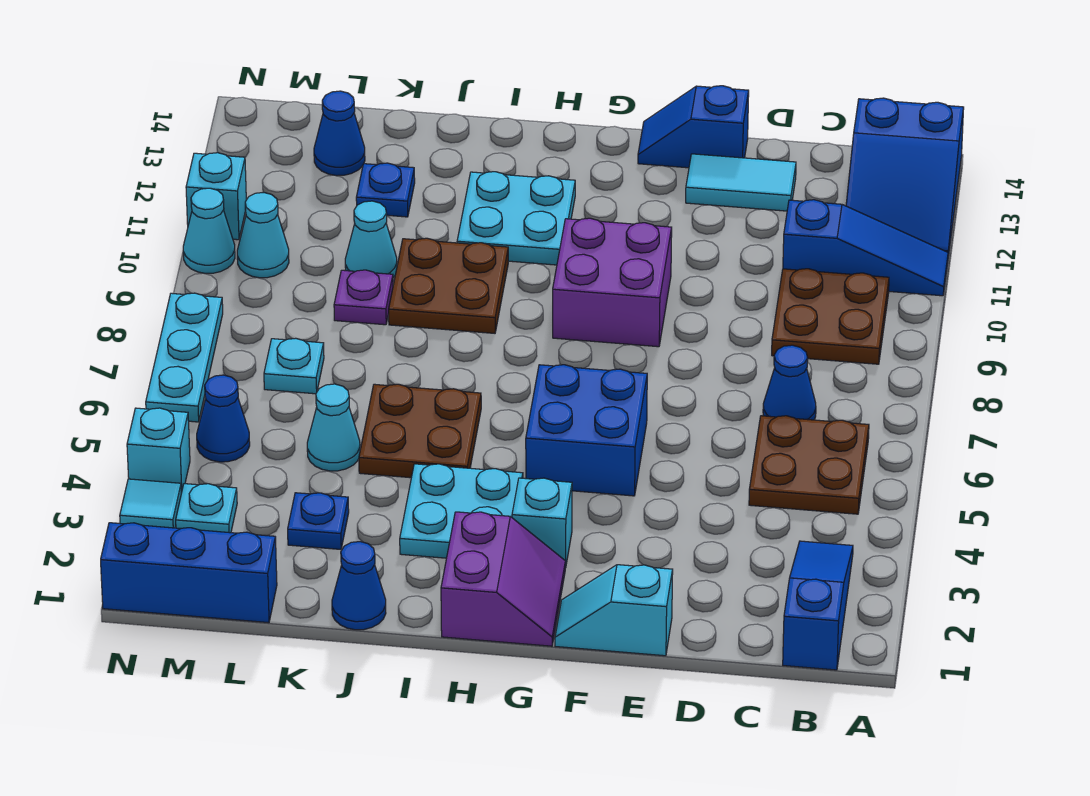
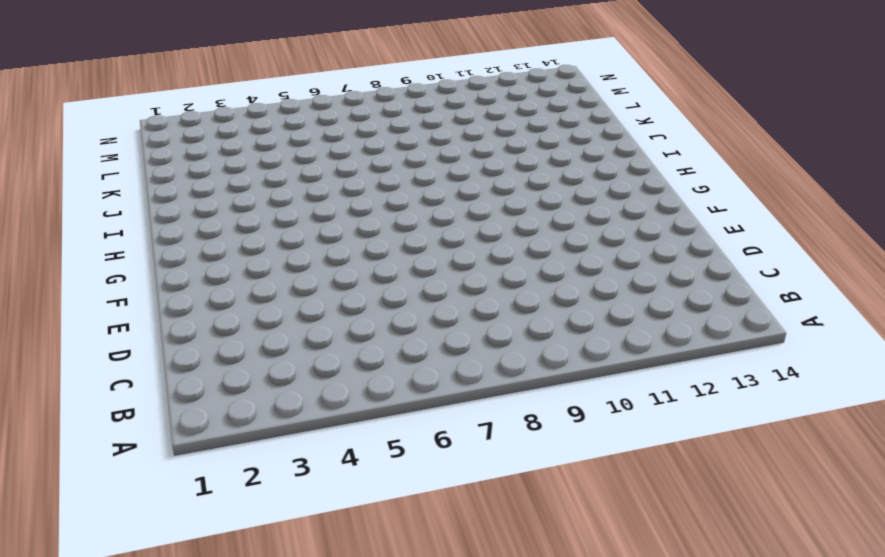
none -> blue 1x3 slope [783,200,948,296]
none -> blue 2x3 slope [846,98,964,256]
none -> blue 1x3 slope [783,541,853,670]
none -> brown 2x2 plate [749,416,869,514]

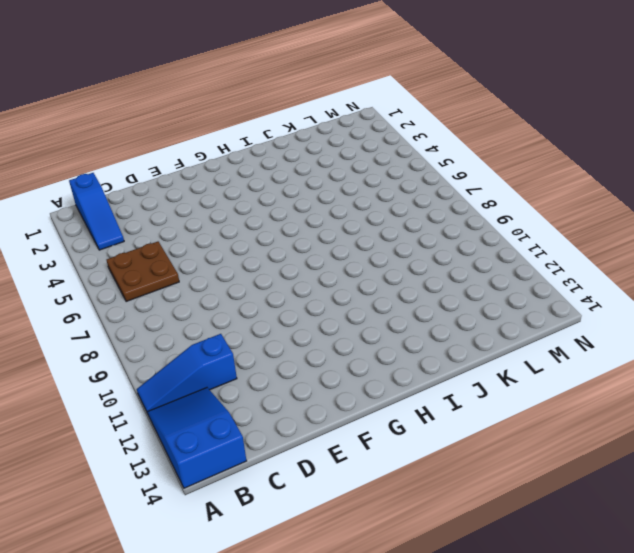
none -> brown 2x2 plate [772,269,889,364]
none -> blue 1x1 cone [763,345,816,420]
none -> cyan 1x2 tile [686,154,796,211]
none -> cyan 1x2 slope [555,565,673,656]

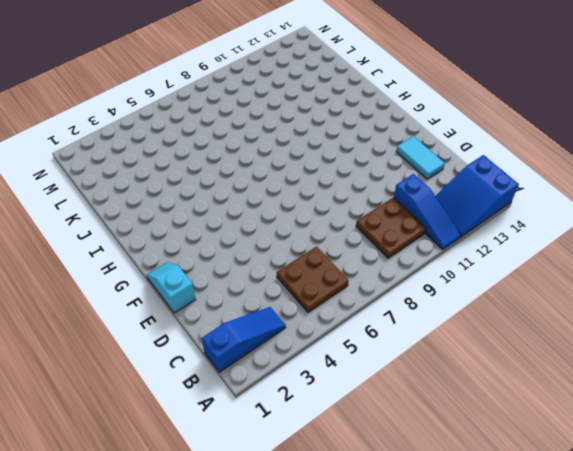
none -> blue 1x1 cone [763,345,816,420]
none -> blue 1x2 slope [638,86,749,168]
none -> blue 2x2 brick [526,365,647,496]
none -> purple 2x2 brick [553,218,672,347]

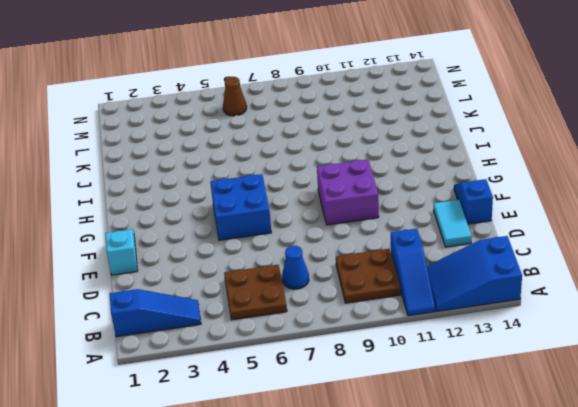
brown 1x1 cone [223,77,247,116] -> none
none -> purple 2x2 slope [441,512,565,646]
none -> cyan 1x1 brick [512,478,572,568]
none -> cyan 2x2 plate [400,464,523,558]
none -> cyan 2x2 plate [457,172,575,265]

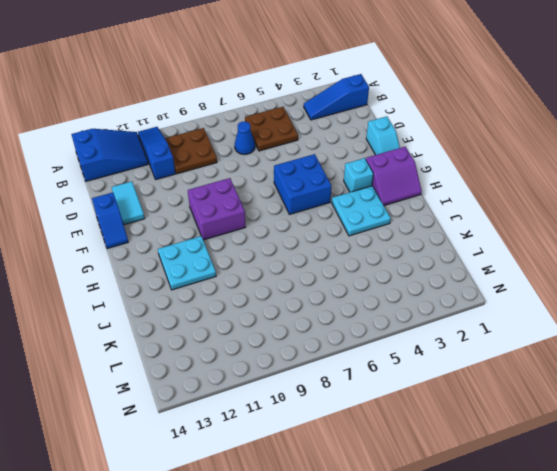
purple 2x2 slope [366,147,422,206] -> purple 2x2 slope turned to [441,512,565,646]
none -> brown 2x2 plate [359,384,481,478]
none -> brown 2x2 plate [389,238,508,333]
none -> blue 1x1 cone [332,542,386,630]
none -> blue 1x1 plate [288,493,349,549]

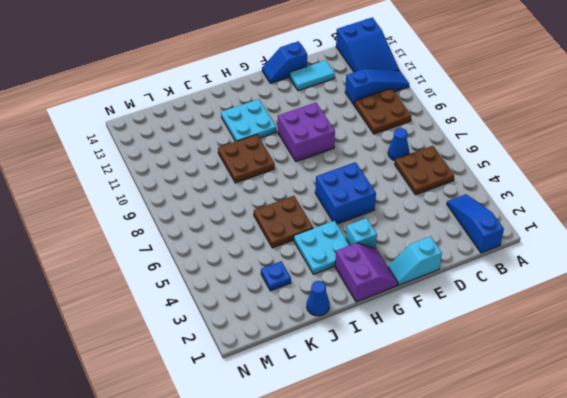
none -> cyan 1x1 cone [307,384,360,471]
none -> purple 1x1 plate [334,270,393,325]
none -> cyan 1x1 cone [345,201,397,278]
none -> blue 1x1 plate [356,163,415,217]

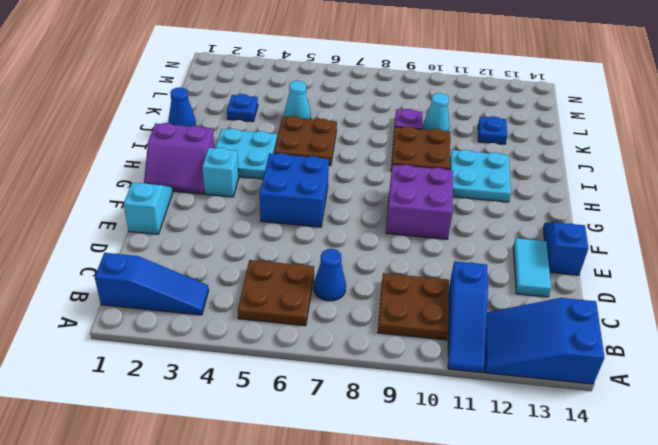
none -> blue 1x3 brick [101,523,277,623]
none -> cyan 1x1 plate [264,338,324,394]
none -> blue 1x1 cone [314,91,365,176]
none -> cyan 1x1 plate [176,484,237,533]

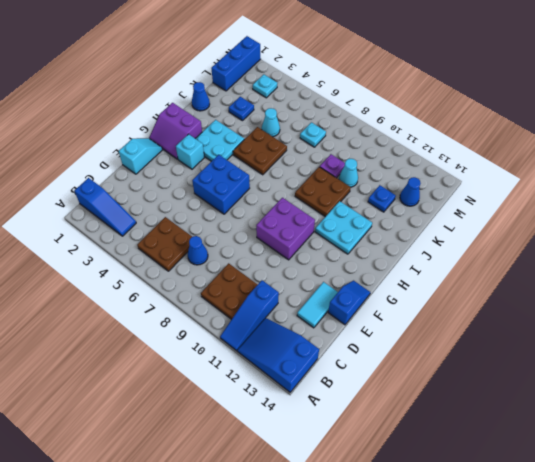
none -> blue 1x1 cone [197,375,250,462]
none -> cyan 1x1 cone [237,192,289,278]
none -> cyan 1x1 tile [120,479,181,528]
none -> cyan 1x1 brick [127,408,190,493]

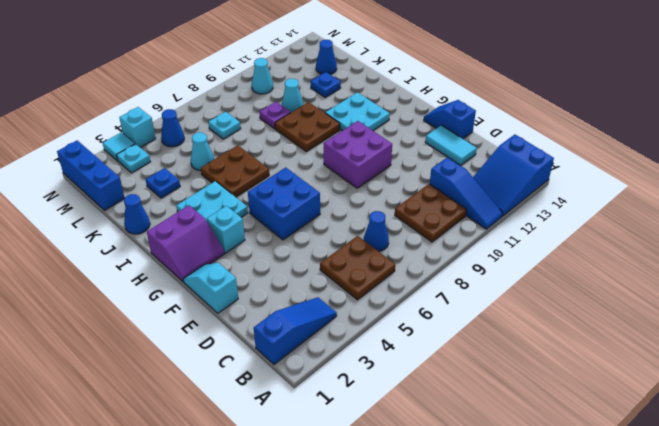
none -> cyan 1x3 plate [146,293,223,422]
none -> cyan 1x1 cone [183,188,235,273]
none -> cyan 1x1 brick [186,153,246,240]

